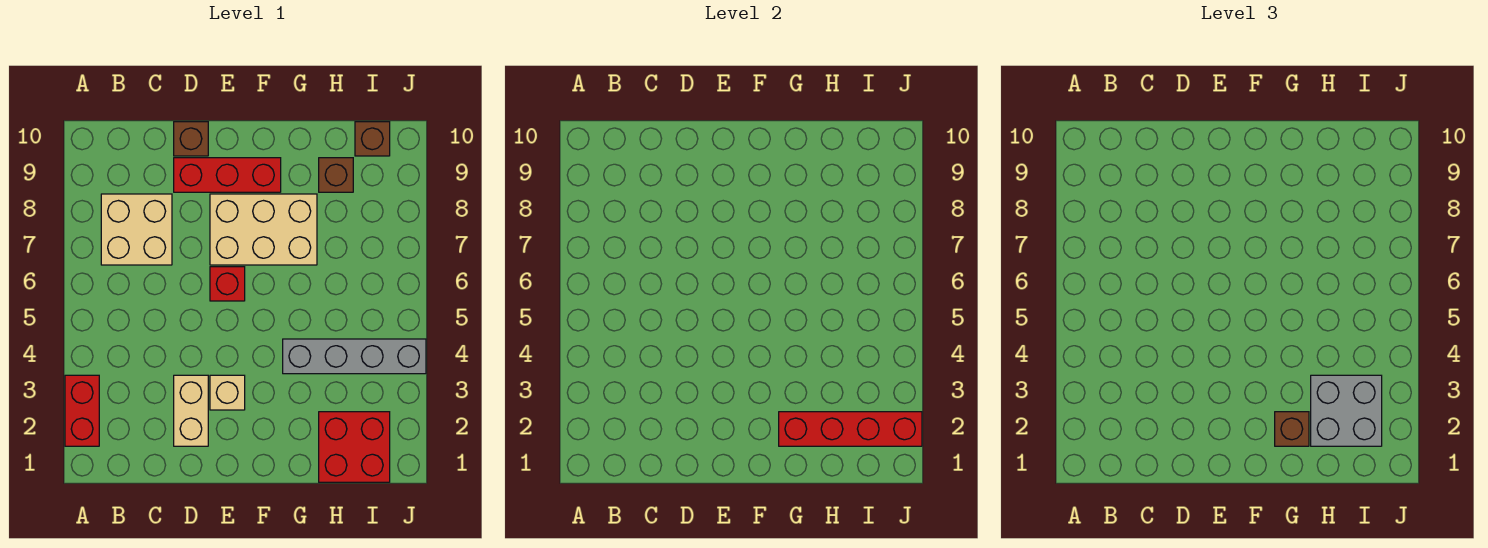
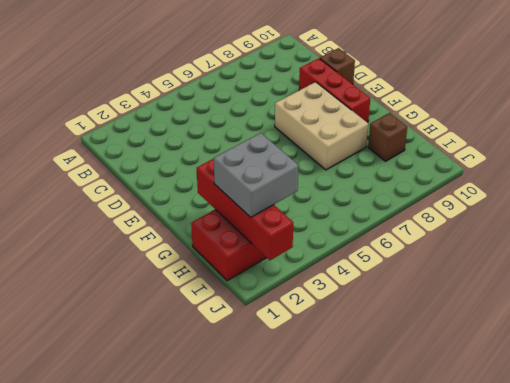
none -> red 1x2 brick [65,375,99,446]
none -> tan 2x2 brick [101,194,172,265]
none -> tan 1x2 brick [174,375,208,446]

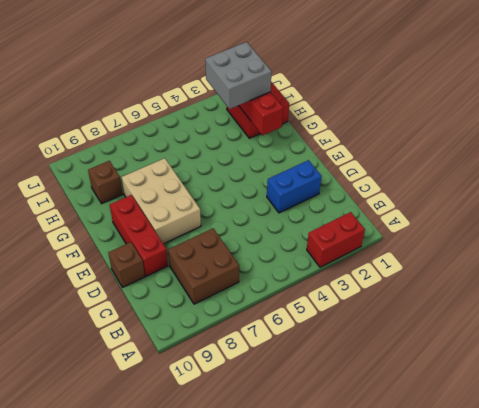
brown 2x2 brick [168,228,239,304] -> tan 2x2 brick [101,194,172,265]
blue 1x2 brick [267,160,322,213] -> tan 1x2 brick [174,375,208,446]
none -> tan 1x1 brick [210,375,245,410]
none -> red 1x1 brick [210,267,245,301]
none -> grey 1x4 brick [283,339,426,374]

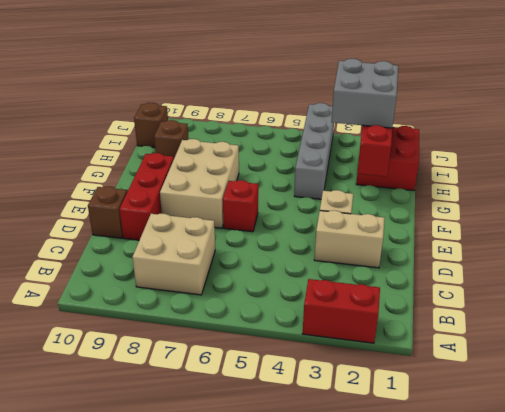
none -> brown 1x1 brick [1275,412,1309,446]

